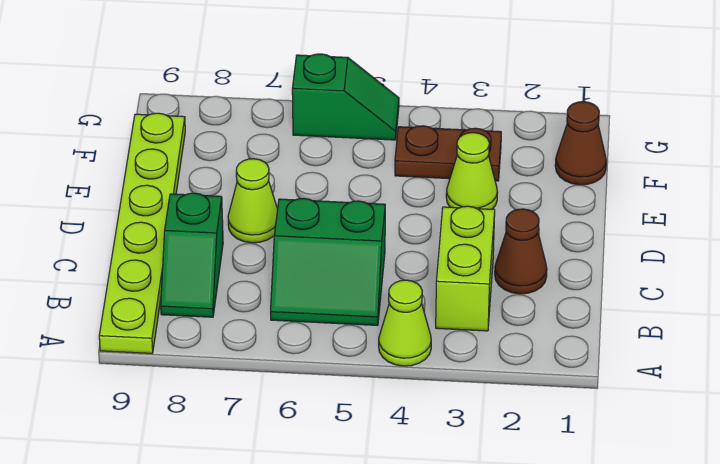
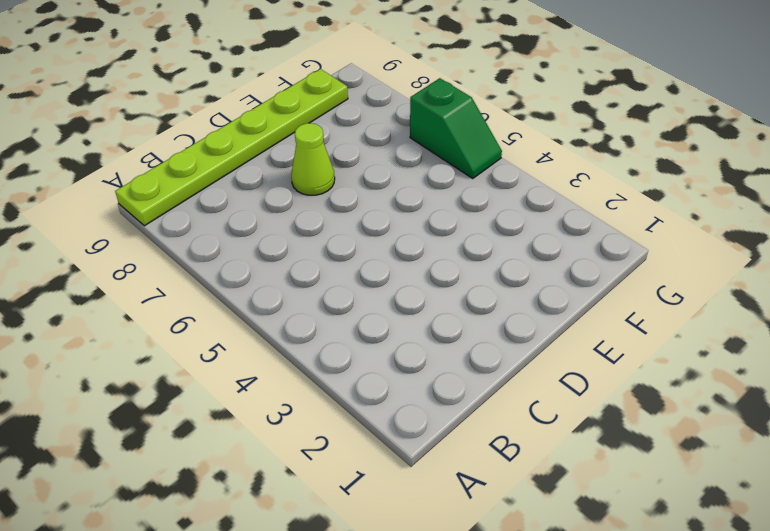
none -> lime 1x1 cone [379,280,431,366]
none -> lime 1x2 brick [436,206,495,331]

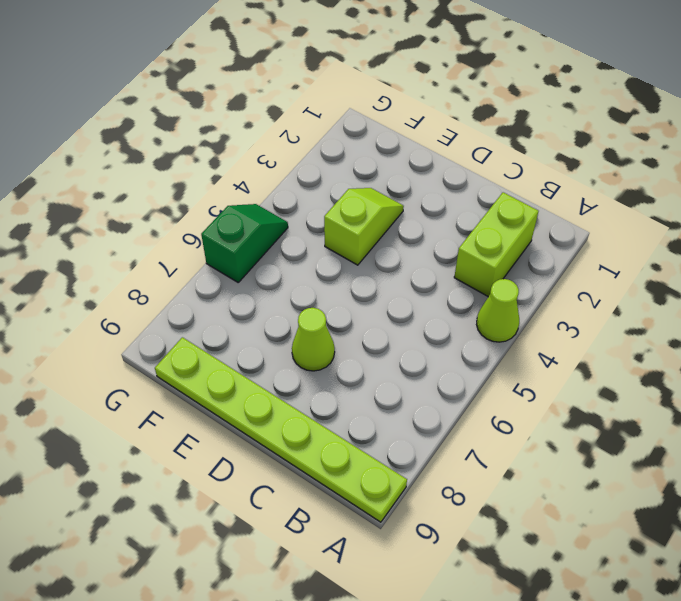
lime 1x2 brick [454,192,538,297] -> lime 1x2 brick turned to [436,206,495,331]
lime 1x2 slope [324,188,404,265] -> lime 1x1 cone [446,133,498,209]
none -> green 2x2 slope [271,198,385,325]
none -> green 1x2 slope [161,193,223,317]

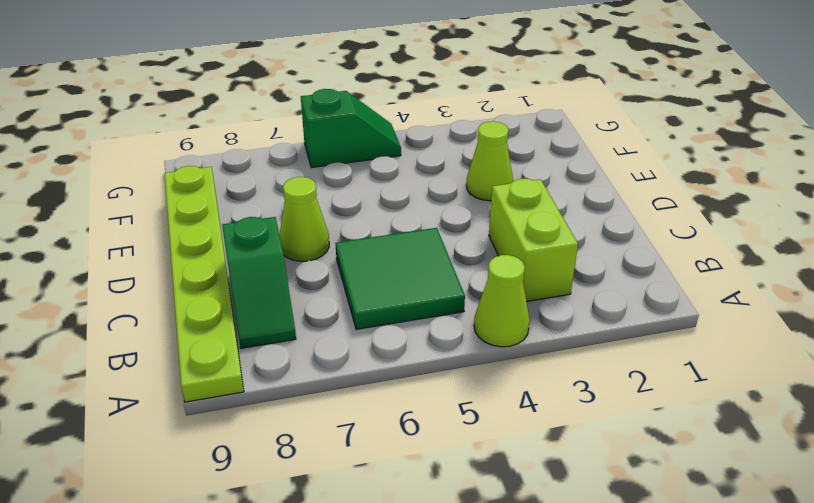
green 2x2 tile [335,228,465,329] -> green 2x2 slope [271,198,385,325]
none -> brown 1x1 cone [495,209,547,294]
none -> brown 1x1 cone [555,102,606,185]

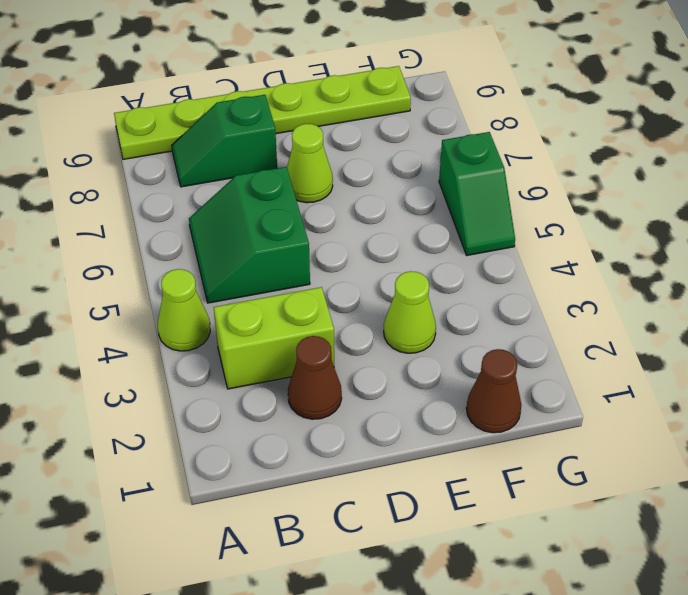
none -> brown 1x2 plate [395,126,501,181]

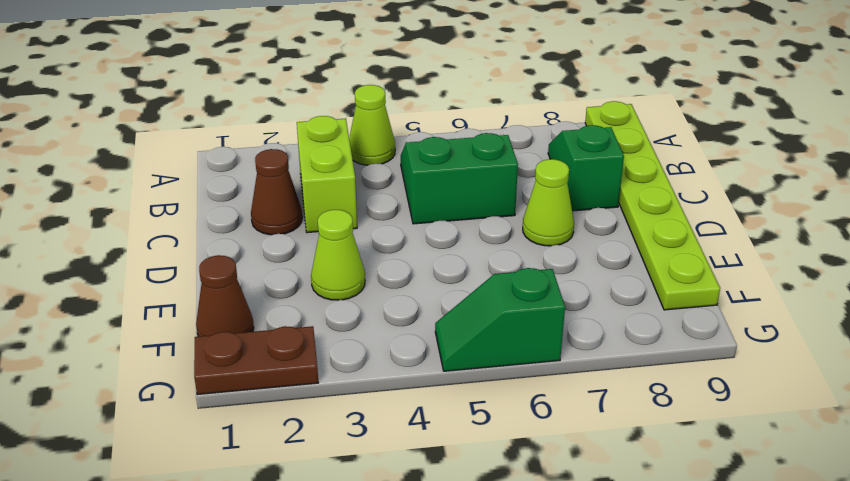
brown 1x2 plate [194,326,318,395] -> brown 1x2 plate moved to [395,126,501,181]

